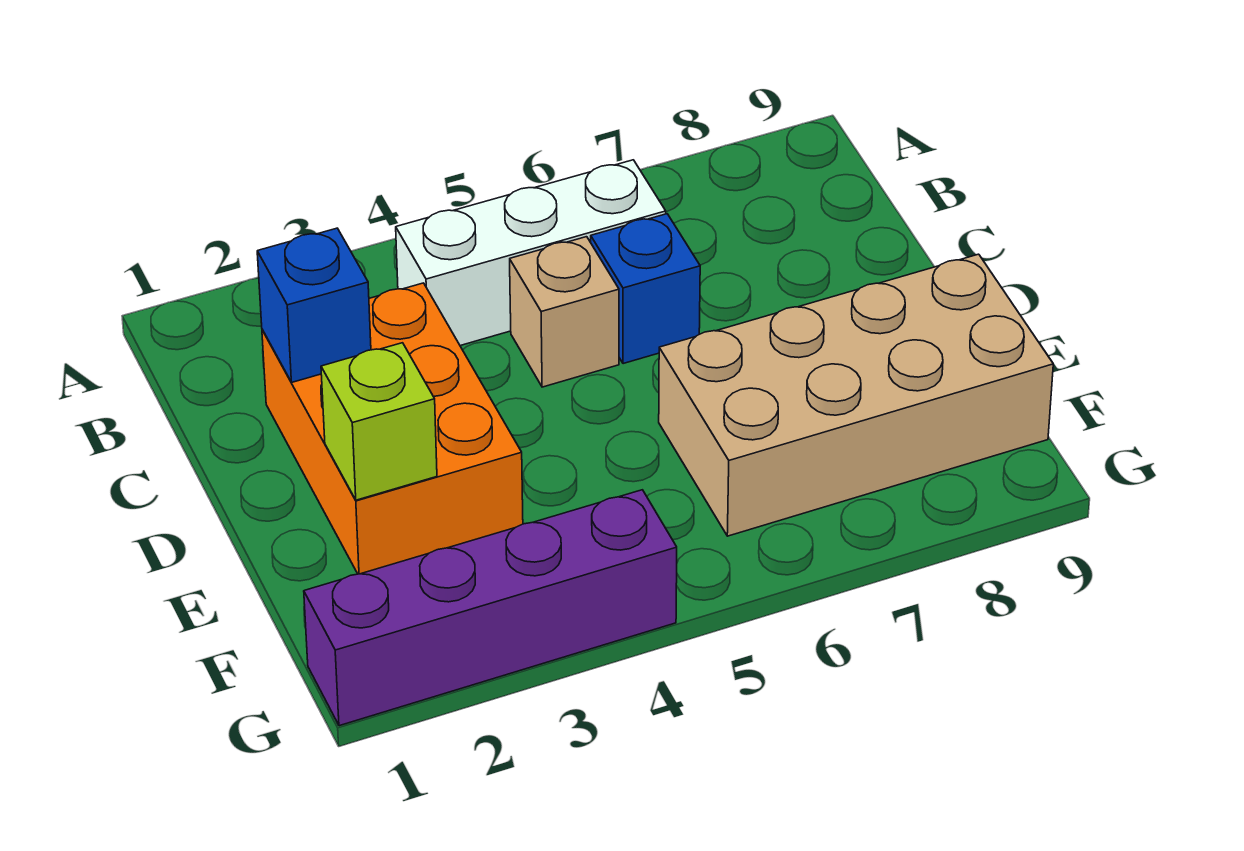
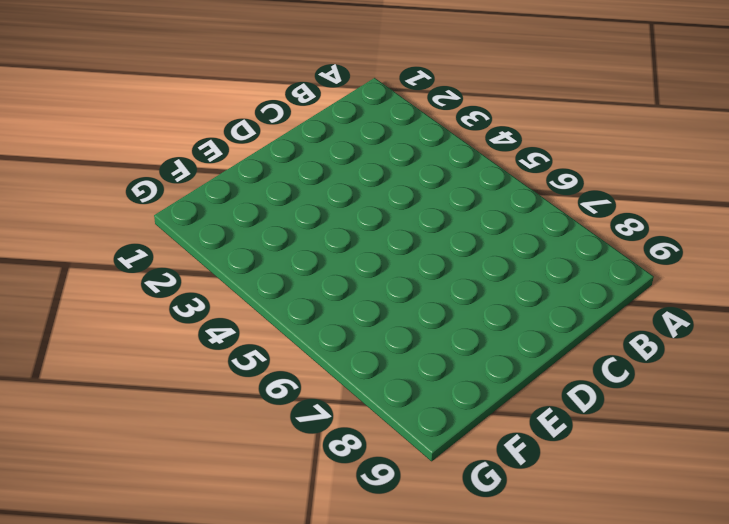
none -> white 1x3 brick [396,160,666,346]
none -> orange 2x3 brick [262,283,523,574]

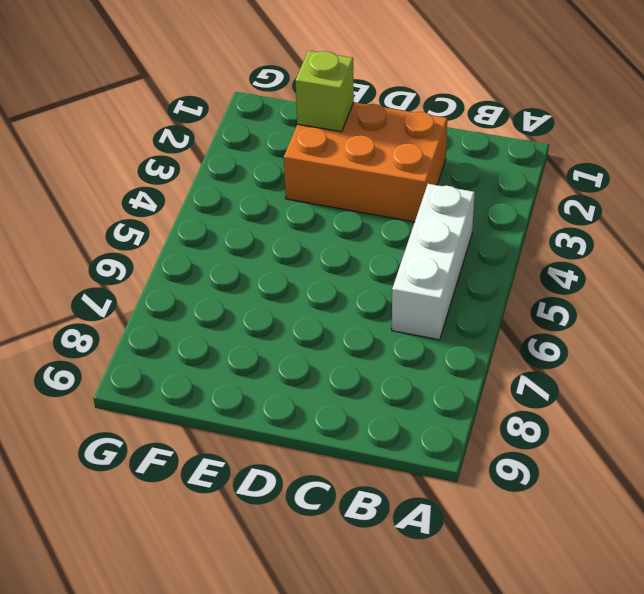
none -> tan 1x1 brick [510,237,619,387]
none -> blue 1x1 brick [591,214,700,364]

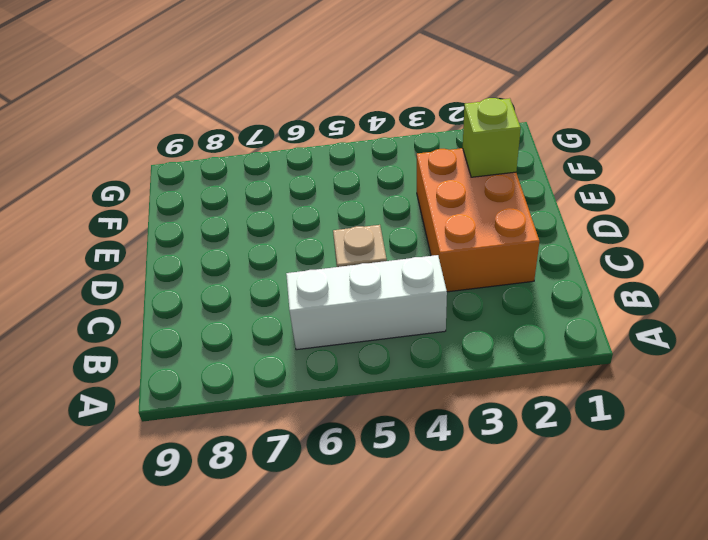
none -> blue 1x1 brick [591,214,700,364]
none -> tan 2x4 brick [659,254,1053,536]

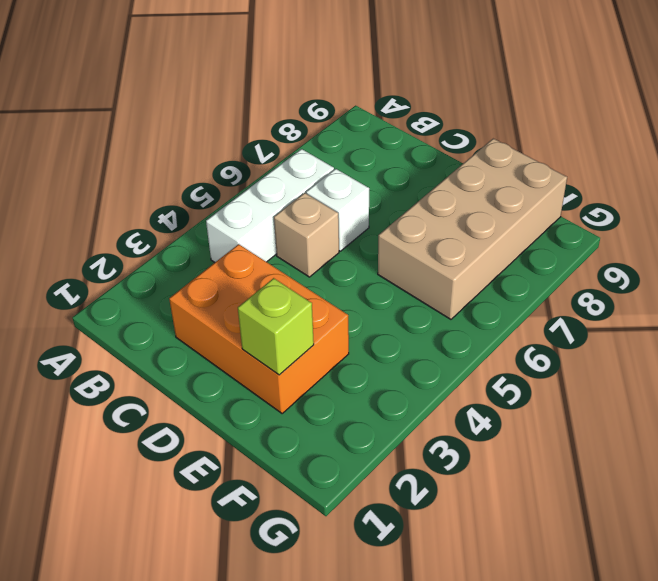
white 1x1 brick [306,169,369,251] -> blue 1x1 brick [591,214,700,364]
none -> purple 1x4 brick [304,490,677,726]
none -> blue 1x1 brick [257,228,371,382]

